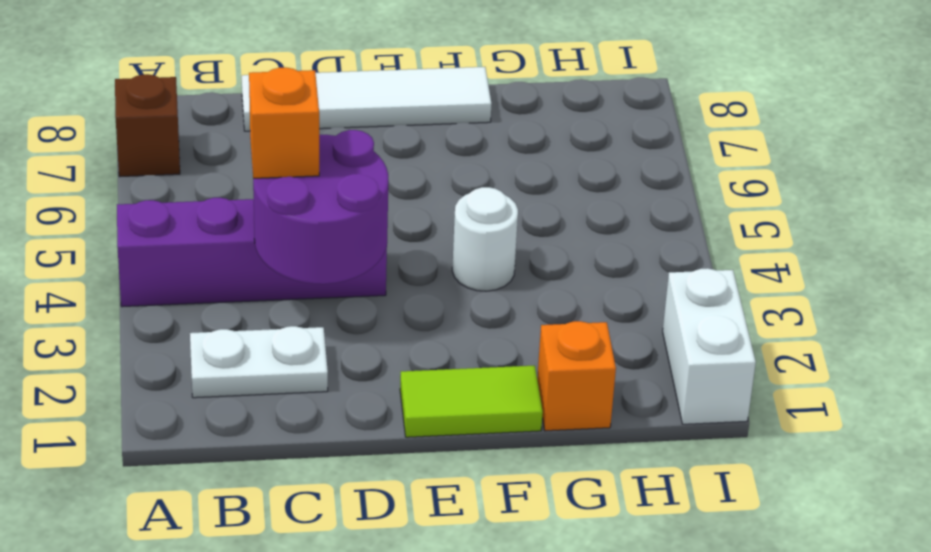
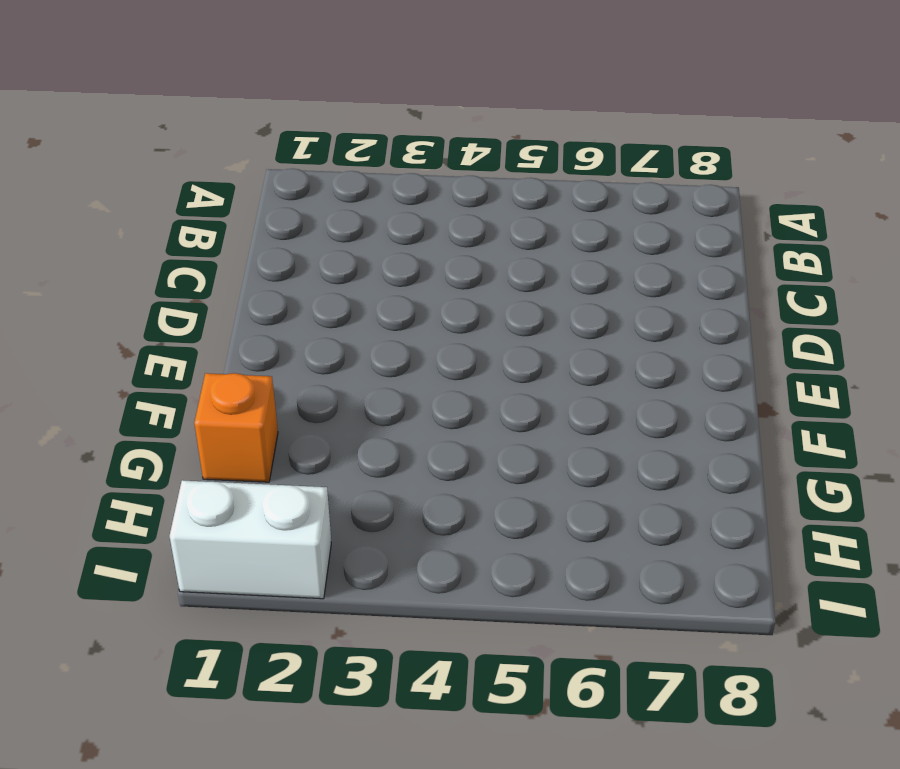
none -> purple 1x4 brick [117,198,387,307]
none -> brown 1x1 brick [115,74,180,177]

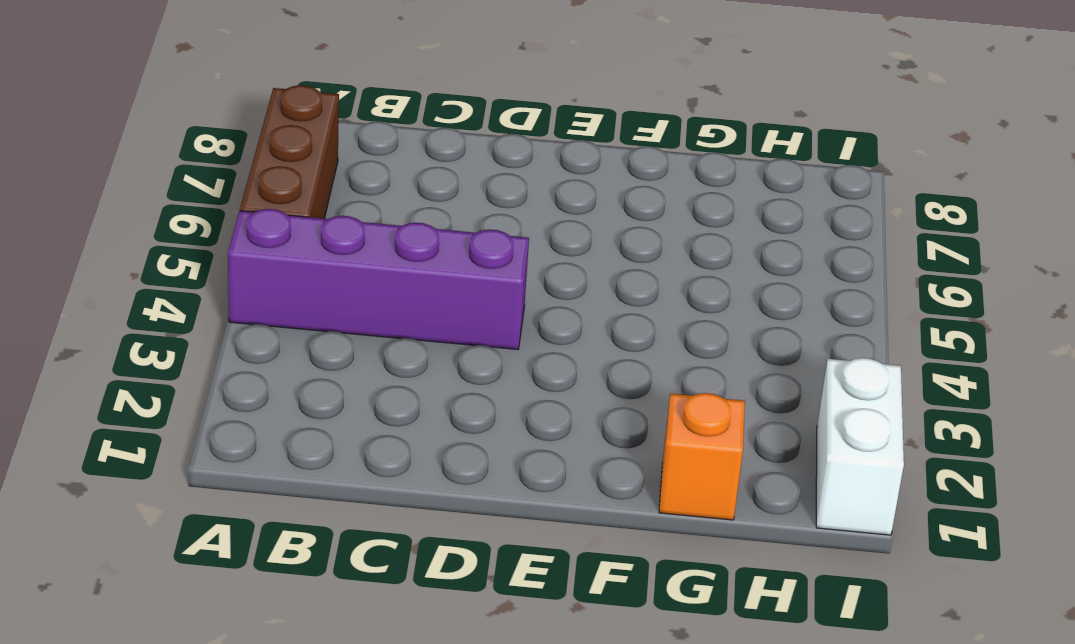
brown 1x3 brick [240,85,339,219] -> brown 1x1 brick [115,74,180,177]
none -> white 1x2 plate [190,326,328,398]
none -> white 1x4 tile [242,67,491,131]

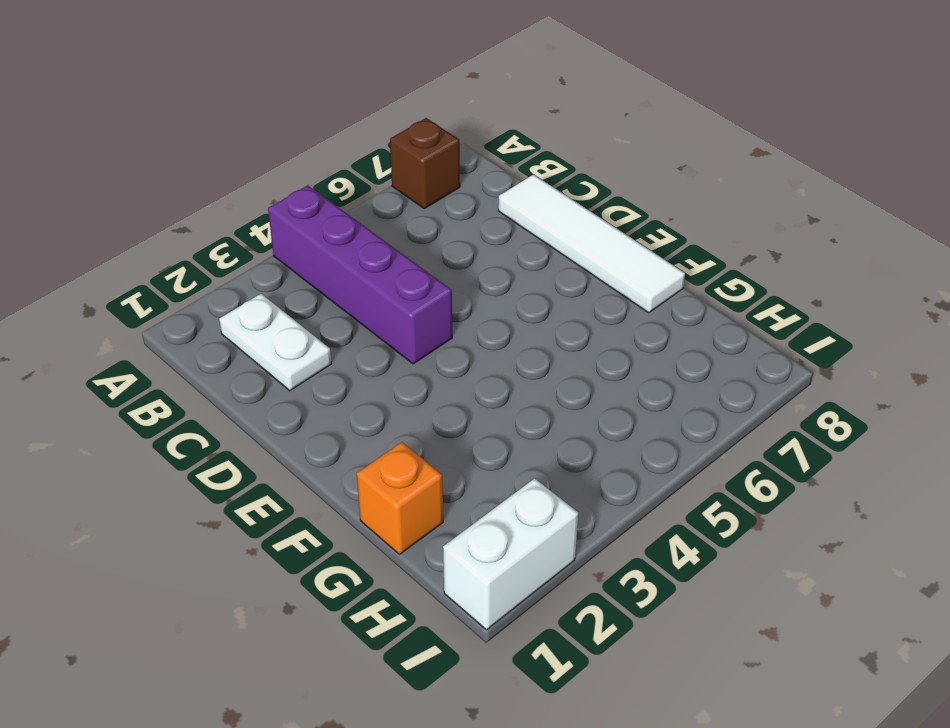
none -> lime 1x2 tile [400,366,543,437]
none -> white 1x1 round brick [452,187,518,291]

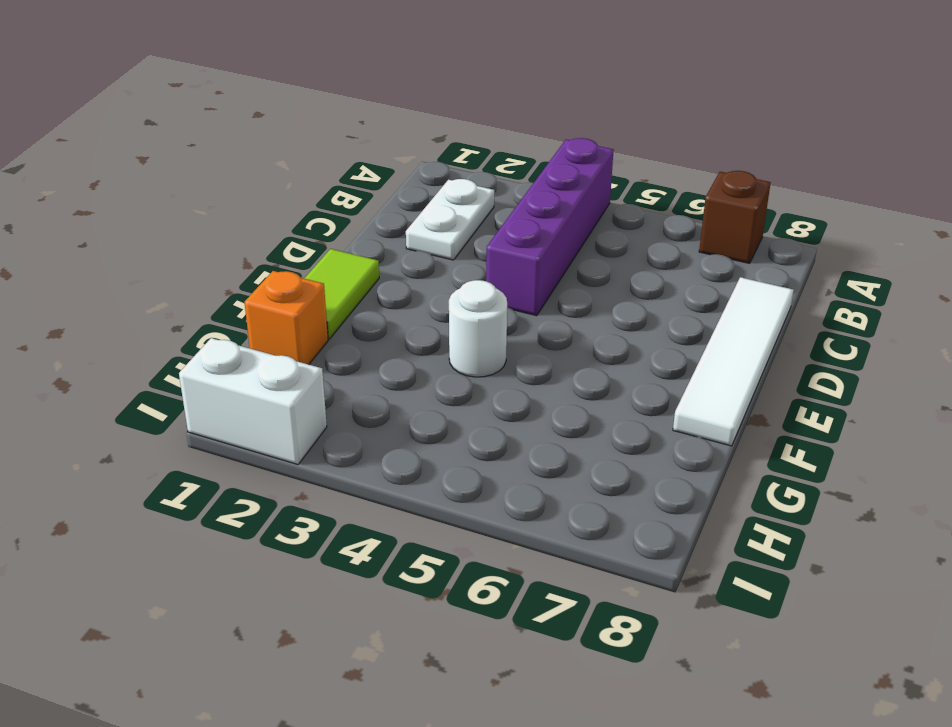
none -> purple 2x2 round brick [253,130,388,284]
none -> orange 1x1 brick [249,67,319,178]

